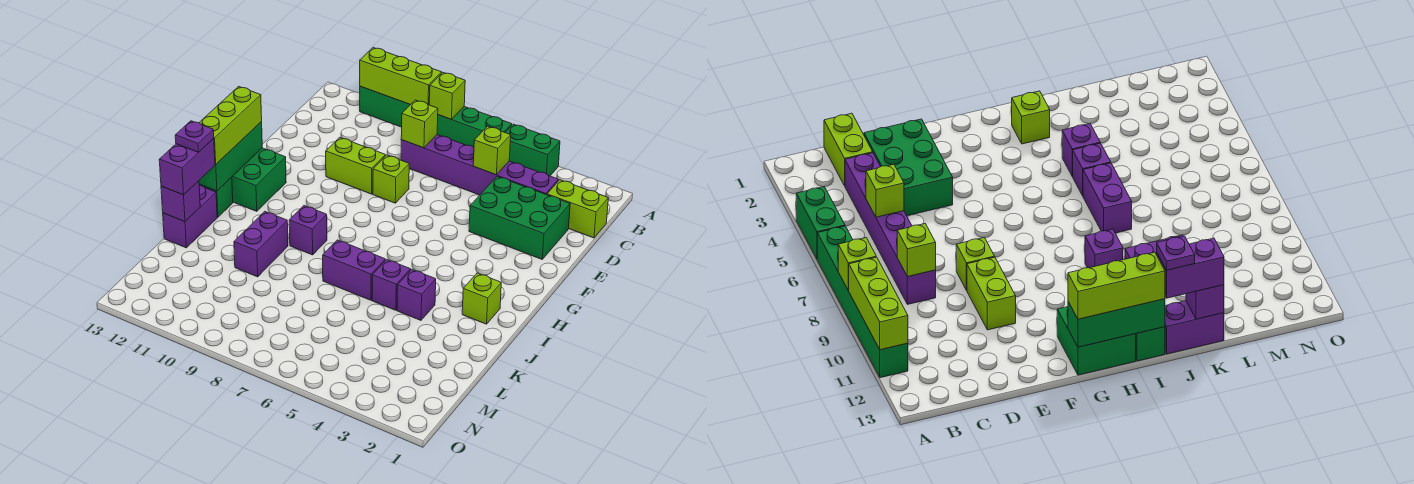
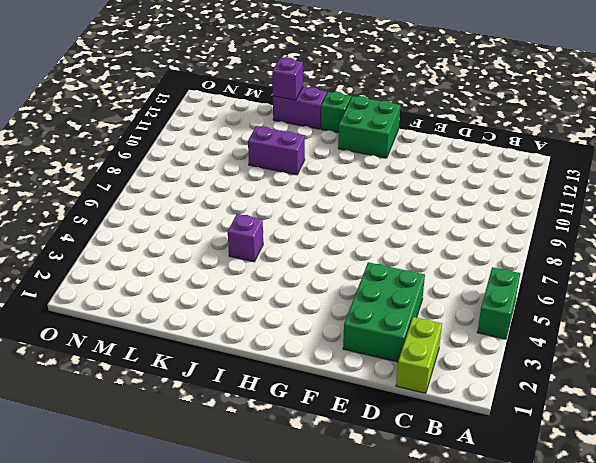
none -> green 1x6 brick [360,86,512,147]
none -> purple 1x6 brick [401,135,558,195]
none -> lime 1x1 brick [373,155,409,203]

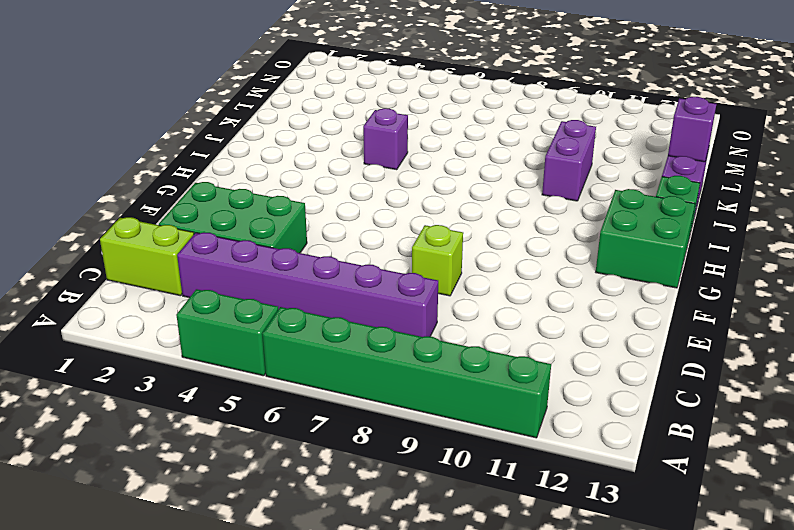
none -> lime 1x2 brick [326,137,385,194]
none -> lime 1x1 brick [462,273,501,324]
none -> purple 1x1 brick [289,206,327,255]

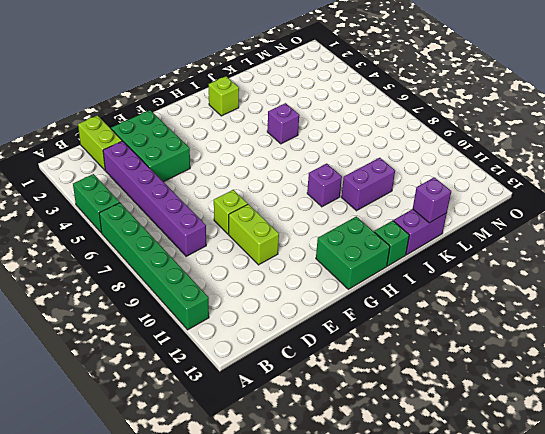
none -> purple 1x1 brick [397,269,436,320]
none -> purple 1x2 brick [323,240,385,300]
none -> lime 1x1 brick [429,73,465,119]

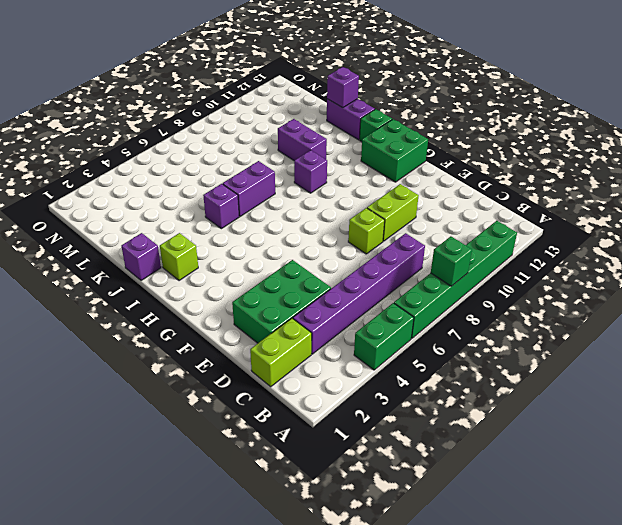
green 1x1 brick [431,236,472,286] -> lime 1x1 brick [429,73,465,119]
purple 1x1 brick [121,233,161,281] -> purple 1x1 brick moved to [397,269,436,320]
none -> lime 1x3 brick [360,48,442,105]
none -> lime 1x1 brick [473,126,511,175]
none -> lime 1x1 brick [401,100,438,148]

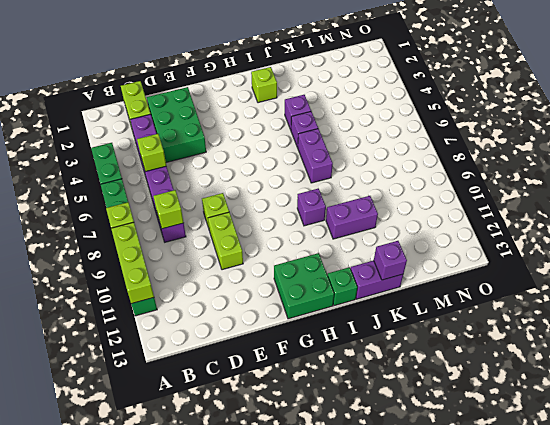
none -> green 1x3 brick [199,122,262,191]
none -> lime 1x3 brick [199,86,262,164]
none -> purple 1x2 brick [159,139,215,195]

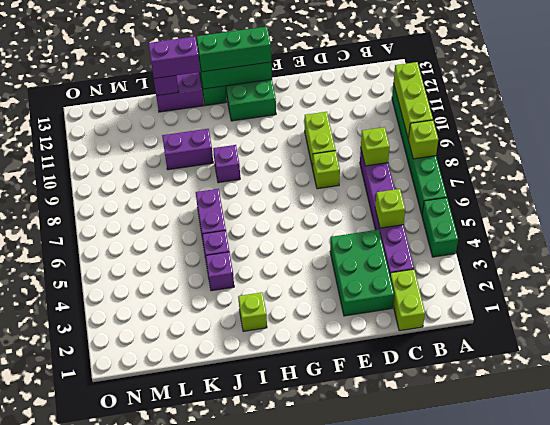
green 1x3 brick [197,27,271,72] -> lime 1x3 brick [199,86,262,164]
none -> purple 1x1 plate [175,121,214,153]

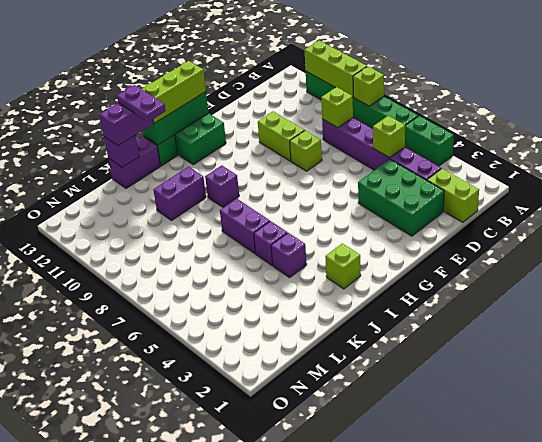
purple 1x2 plate [117,85,166,122] -> purple 1x1 plate [175,121,214,153]

